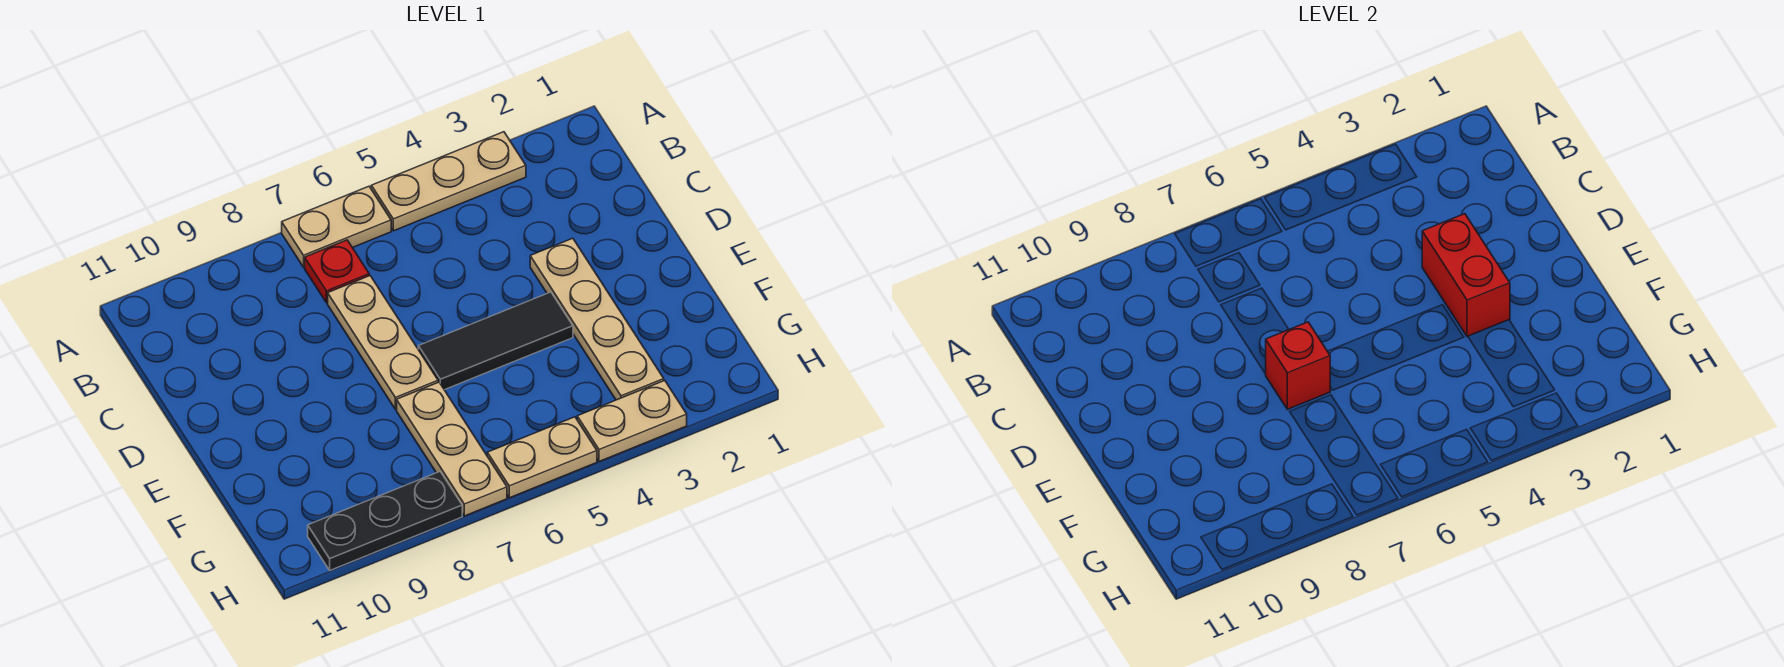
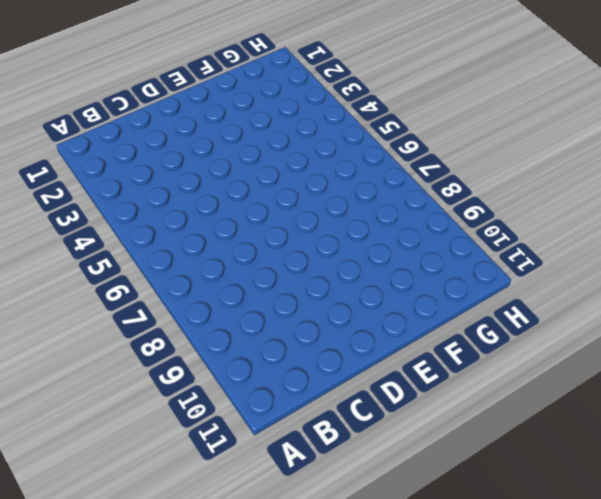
none -> tan 1x3 plate [371,132,526,231]
none -> tan 1x2 plate [282,186,391,267]
none -> red 1x1 plate [305,240,369,303]

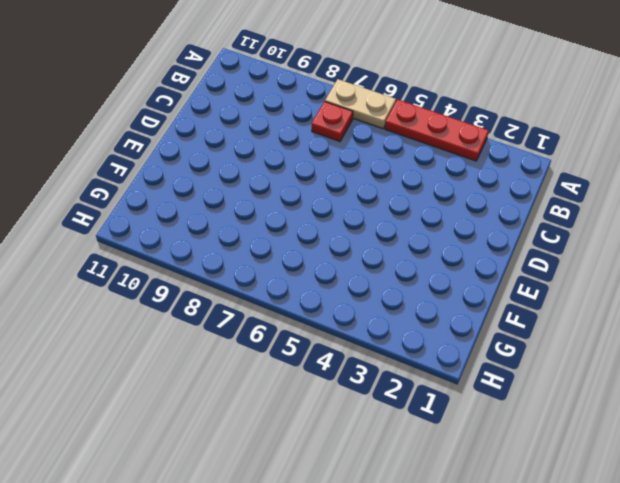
red 1x3 plate [385,100,489,161] -> tan 1x3 plate [371,132,526,231]
none -> tan 1x3 plate [328,276,438,409]
none -> tan 1x4 plate [530,238,664,400]
none -> black 1x3 tile [418,292,573,390]

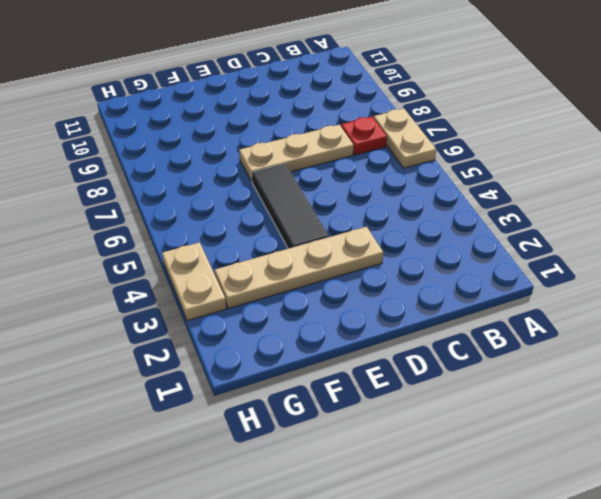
none -> tan 1x3 plate [371,132,526,231]
none -> tan 1x3 plate [397,382,507,516]
none -> tan 1x2 plate [487,417,597,498]

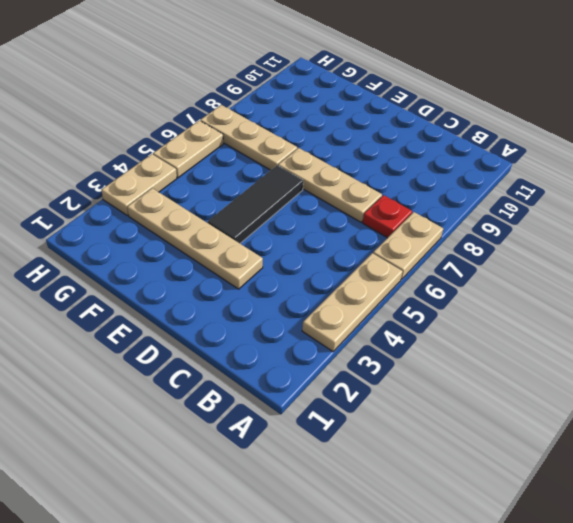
none -> black 1x3 plate [308,472,462,570]
none -> red 1x2 brick [1422,214,1510,337]
none -> red 1x1 brick [1266,322,1330,409]

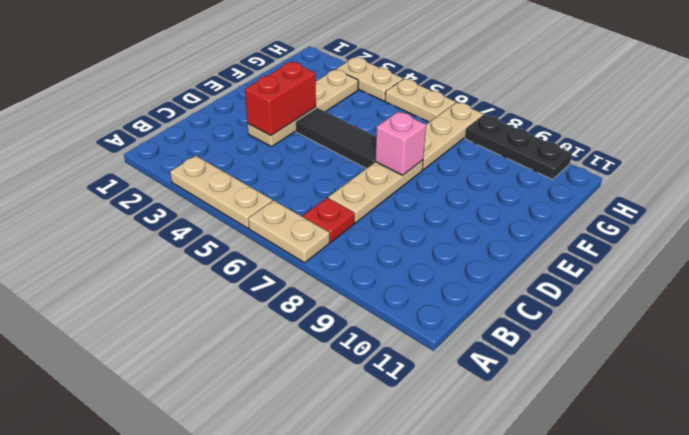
pink 1x1 brick [375,112,426,175] -> red 1x1 brick [1266,322,1330,409]

